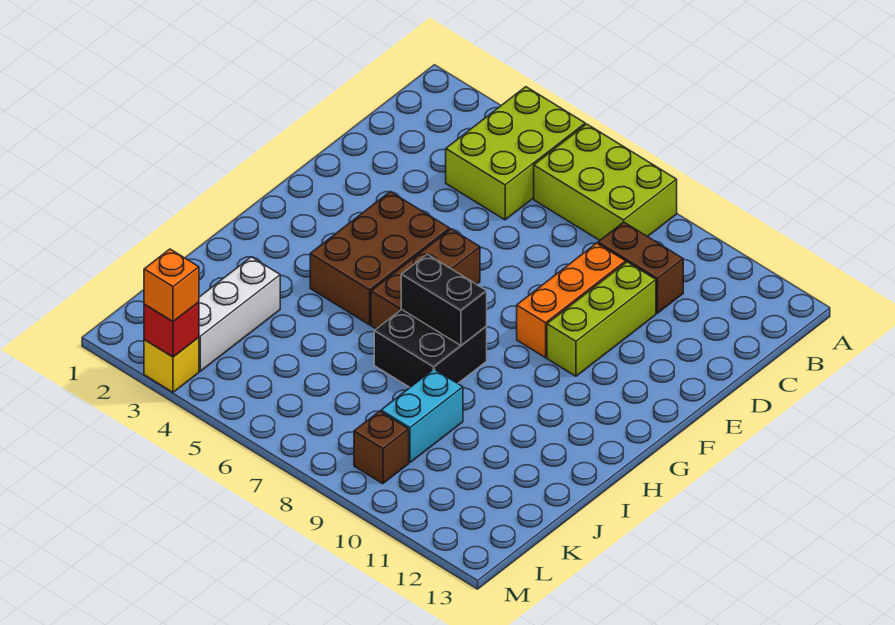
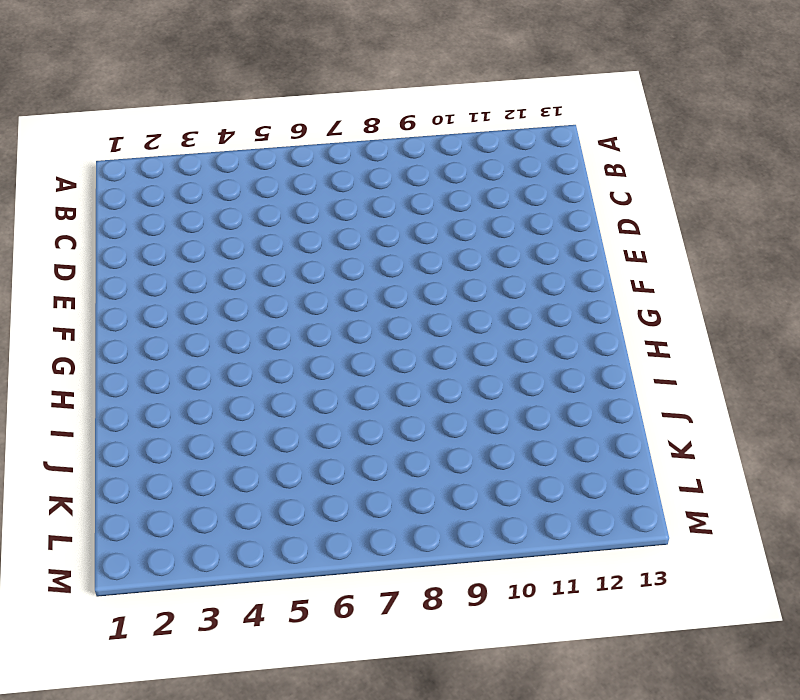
none -> lime 2x3 brick [446,87,585,220]
none -> lime 2x3 brick [534,124,677,241]
none -> brown 1x2 brick [598,222,683,313]

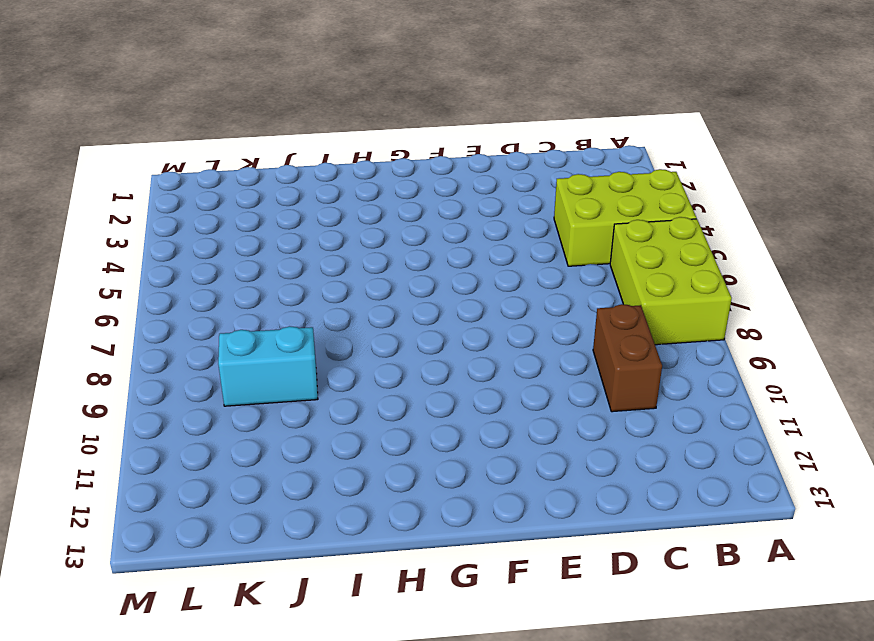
none -> orange 1x3 brick [517,243,626,358]
none -> lime 1x3 brick [547,262,656,376]
none -> brown 2x3 brick [310,192,450,325]

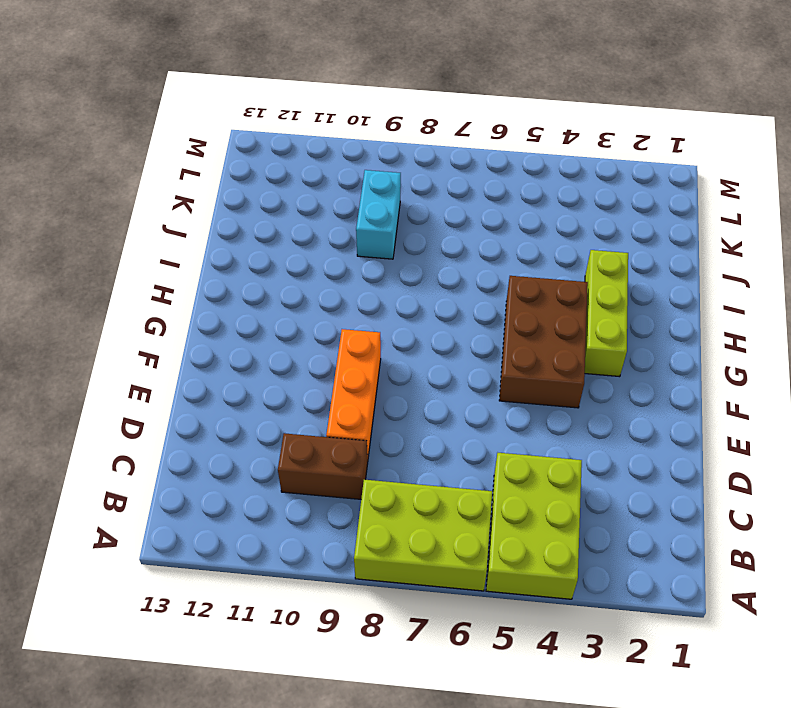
lime 1x3 brick [585,250,628,377] -> lime 1x3 brick moved to [547,262,656,376]
none -> brown 1x3 brick [371,229,480,329]
none -> black 2x2 brick [374,310,487,387]
none -> white 1x3 brick [199,257,280,371]

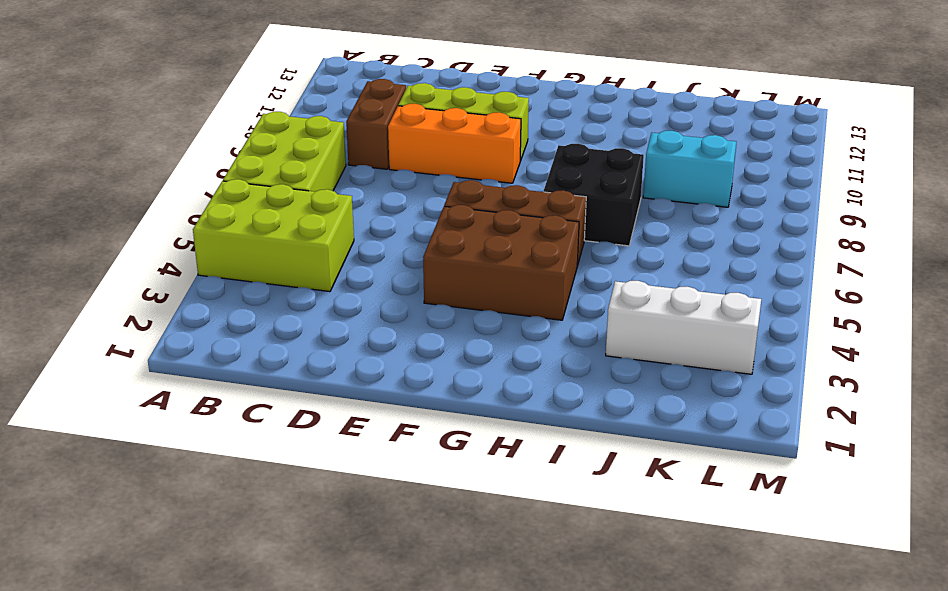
none -> brown 1x1 brick [354,411,409,484]
none -> yellow 1x1 brick [144,338,199,392]
none -> black 1x2 brick [401,254,487,346]

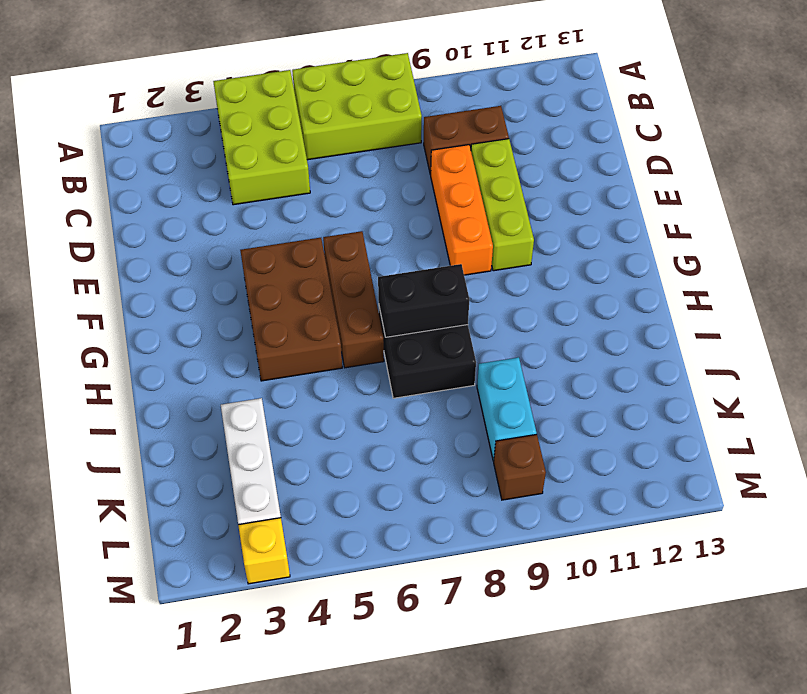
none -> red 1x1 brick [144,302,199,357]
none -> orange 1x1 brick [144,249,199,322]

